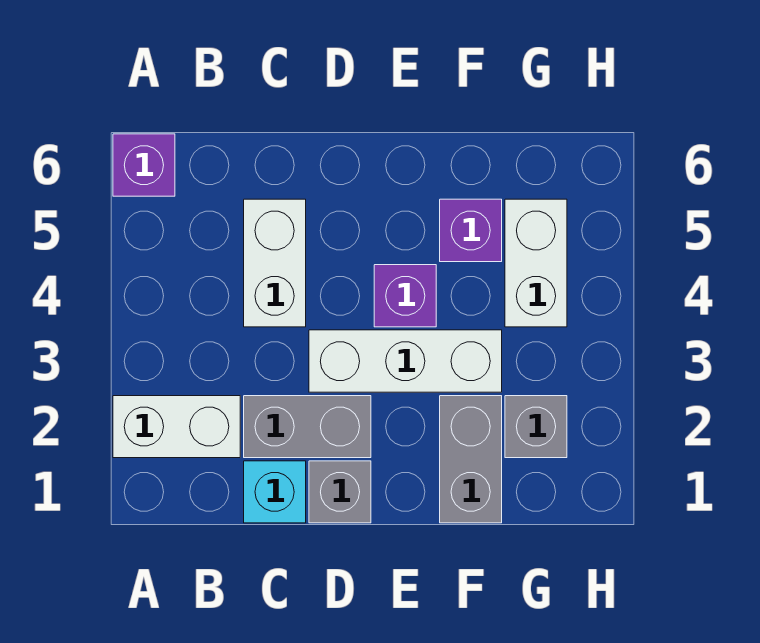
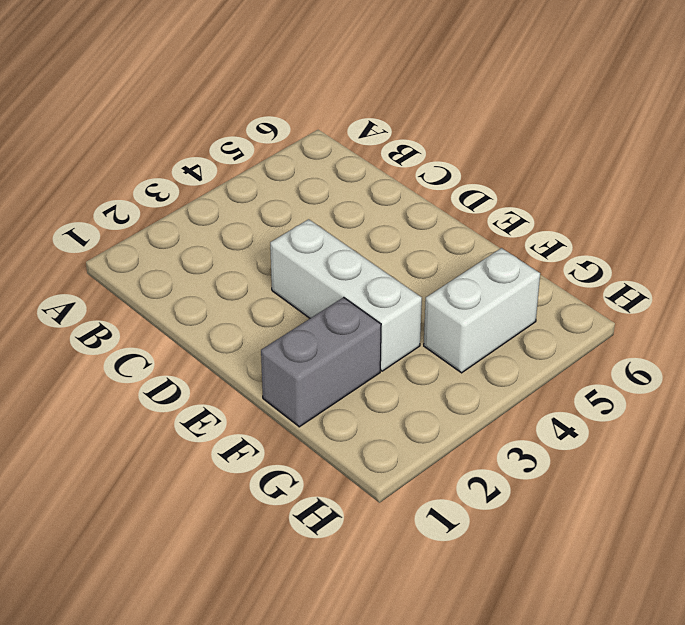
none -> white 1x2 brick [113,396,240,458]
none -> purple 1x1 brick [113,134,175,196]
none -> cyan 1x1 brick [244,461,306,523]

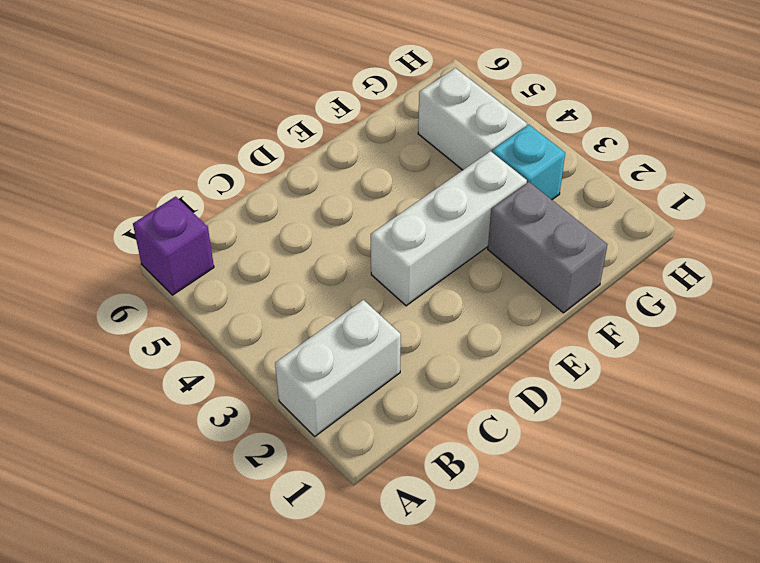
cyan 1x1 brick [492,125,565,200] -> cyan 1x1 brick moved to [244,461,306,523]
none -> grey 1x2 brick [244,396,371,458]
none -> white 1x2 brick [244,199,306,327]
none -> grey 1x1 brick [309,461,371,523]

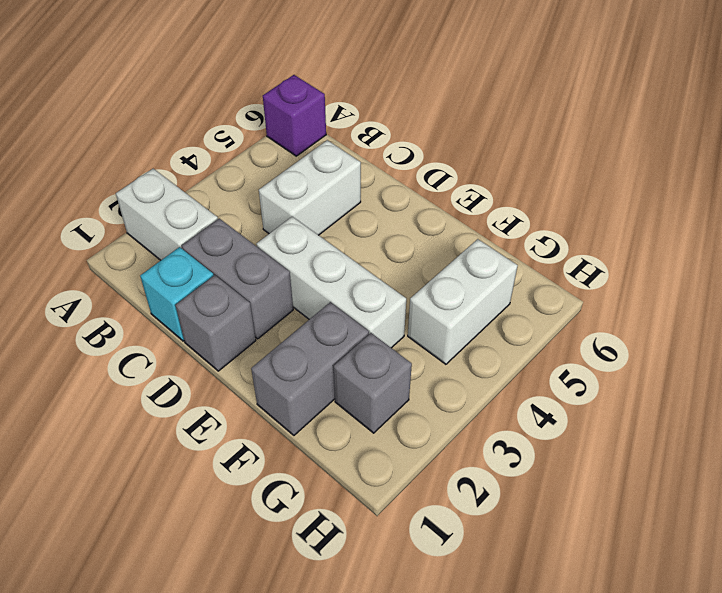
none -> purple 1x1 brick [374,265,436,327]
none -> purple 1x1 brick [440,199,502,262]

